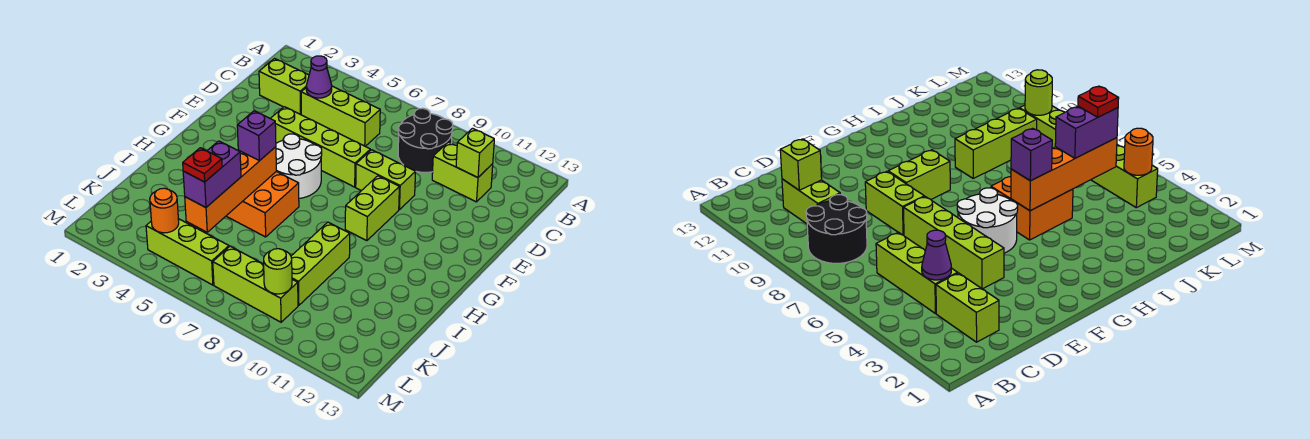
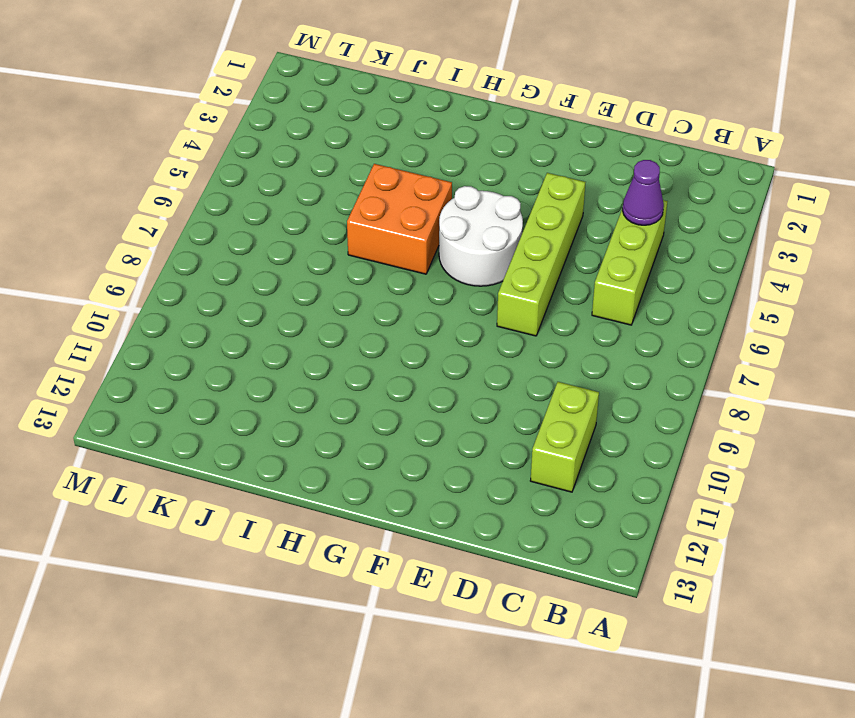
none -> black 2x2 round brick [398,108,453,172]
none -> lime 1x2 brick [259,59,309,115]
none -> lime 1x2 brick [356,150,416,210]

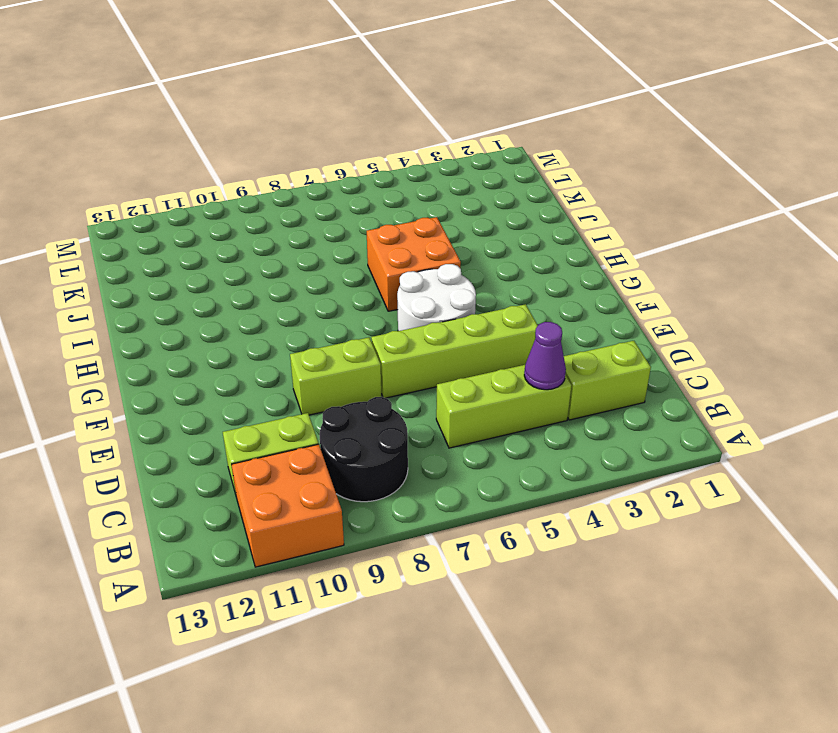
orange 2x2 brick [231,444,344,567] -> none
none -> lime 1x2 brick [345,176,399,241]
none -> lime 1x3 brick [291,222,350,306]
none -> lime 1x3 brick [146,219,229,285]

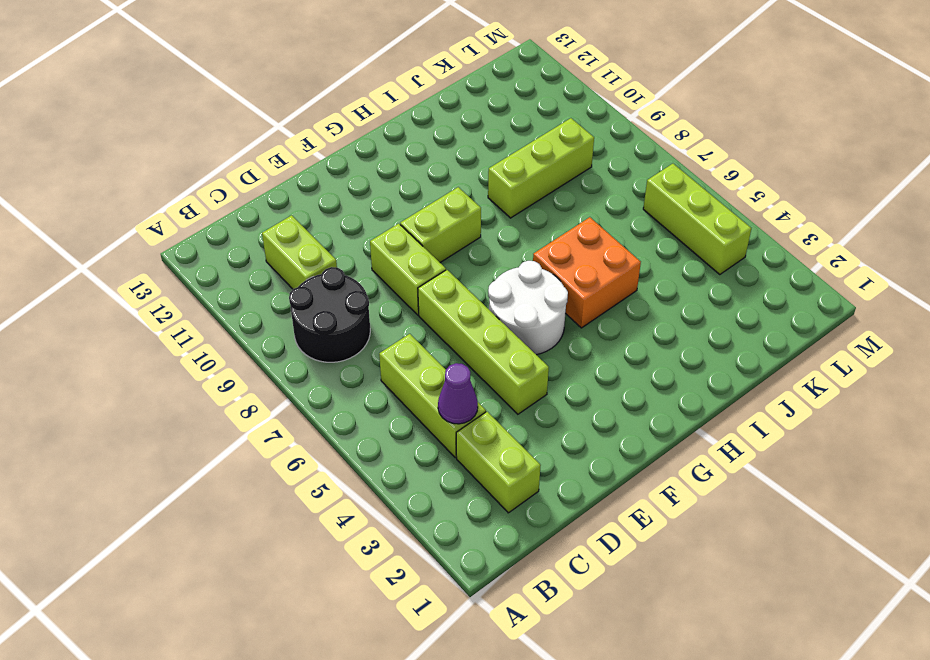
none -> lime 1x3 brick [213,246,298,322]
none -> lime 1x1 brick [456,128,494,178]
none -> orange 1x4 brick [185,147,276,232]

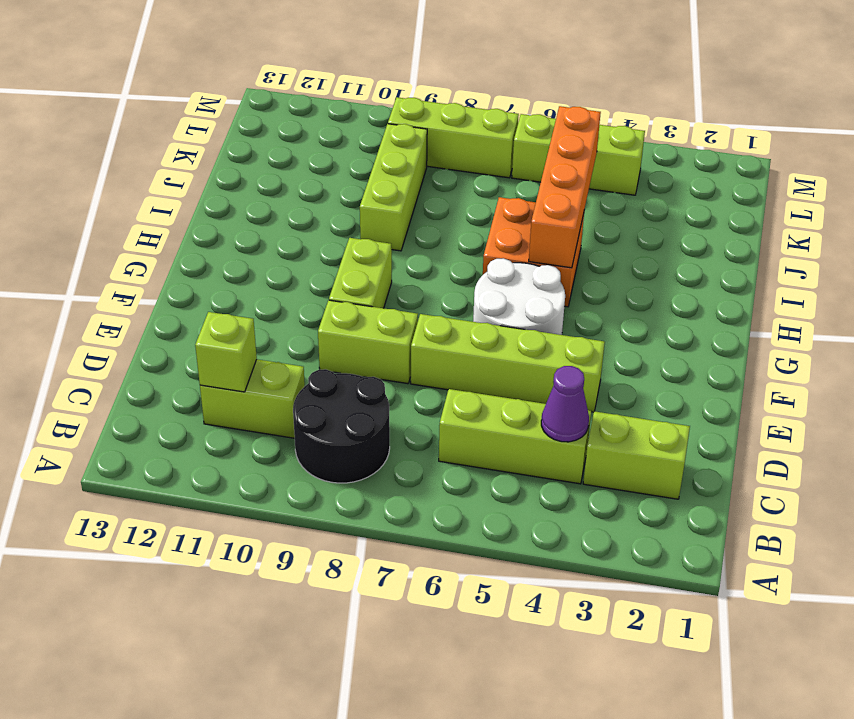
none -> orange 1x1 round brick [150,188,179,233]
none -> lime 1x1 round brick [264,249,292,294]
none -> purple 1x1 brick [237,111,276,161]

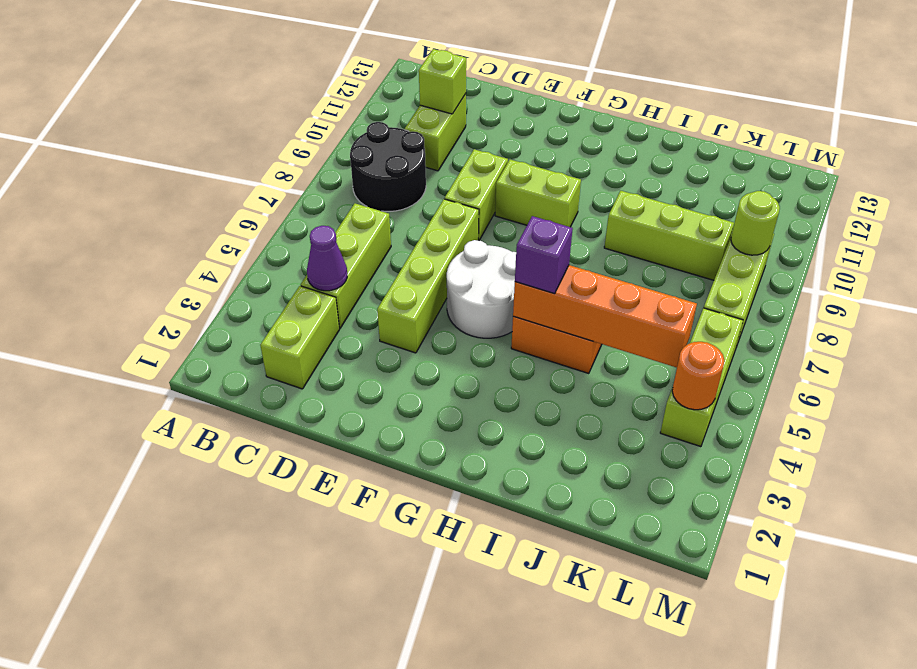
none -> purple 1x2 brick [183,141,241,207]
none -> red 1x1 plate [183,148,222,182]

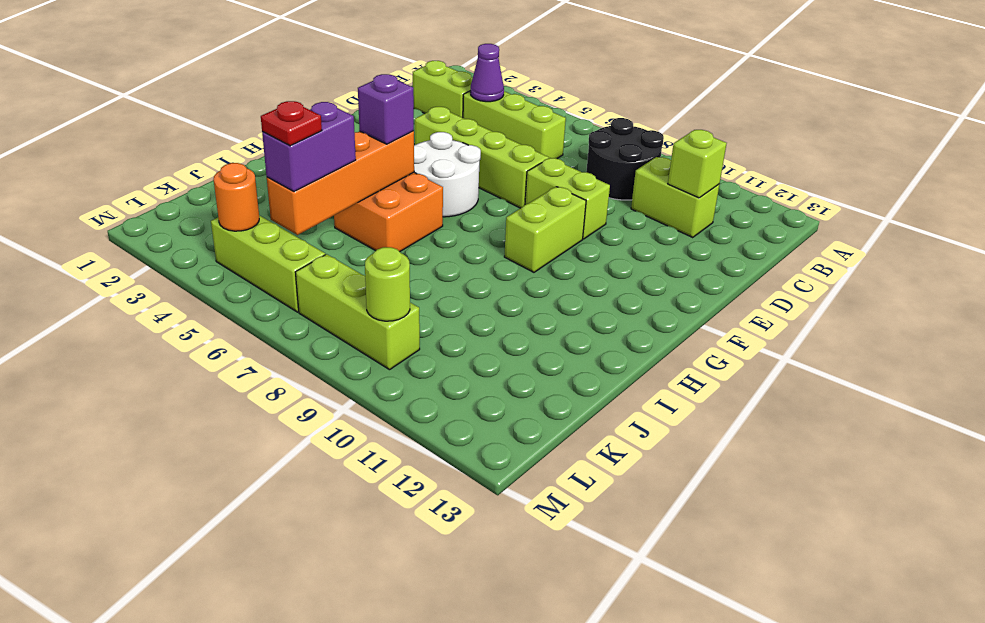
none -> lime 1x3 brick [291,222,350,306]

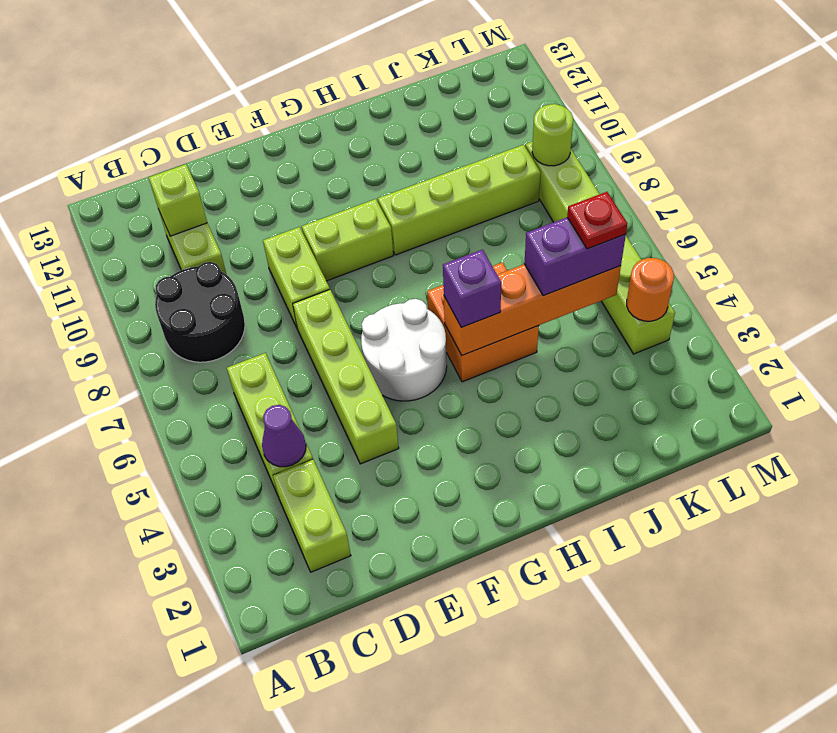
lime 1x4 brick [378,145,541,255] -> lime 1x3 brick [291,222,350,306]

